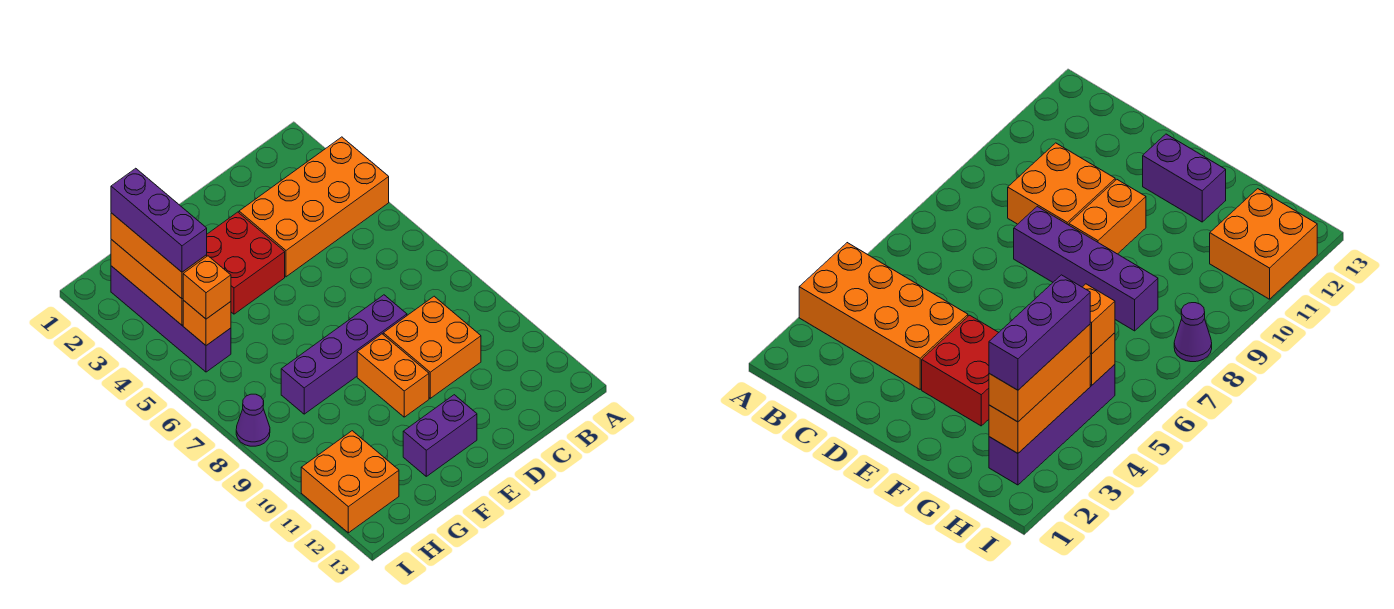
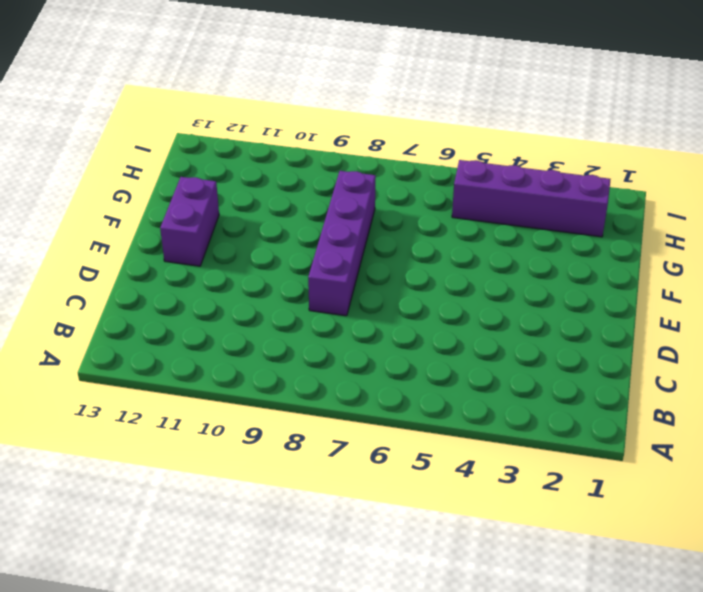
none -> orange 2x4 brick [239,137,389,277]
none -> orange 2x2 brick [383,296,481,398]
none -> red 2x2 brick [207,212,285,314]

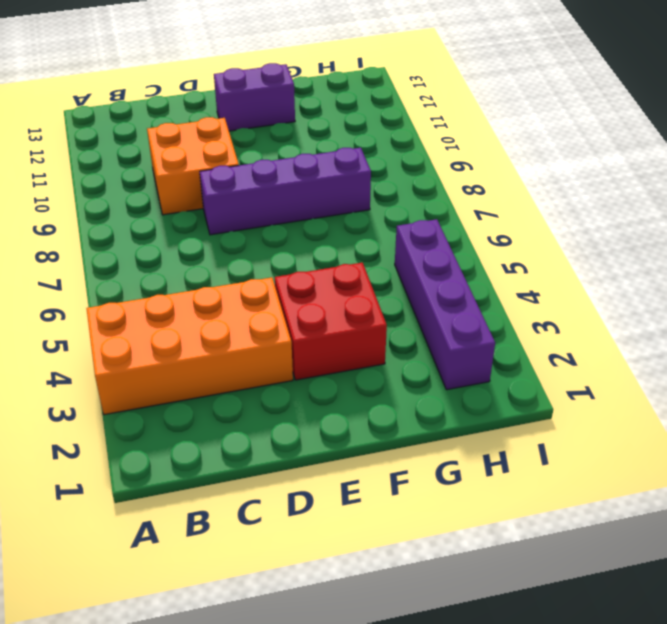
none -> orange 1x2 brick [357,334,429,417]
none -> orange 2x2 brick [301,431,399,533]
none -> purple 1x1 cone [236,394,270,446]

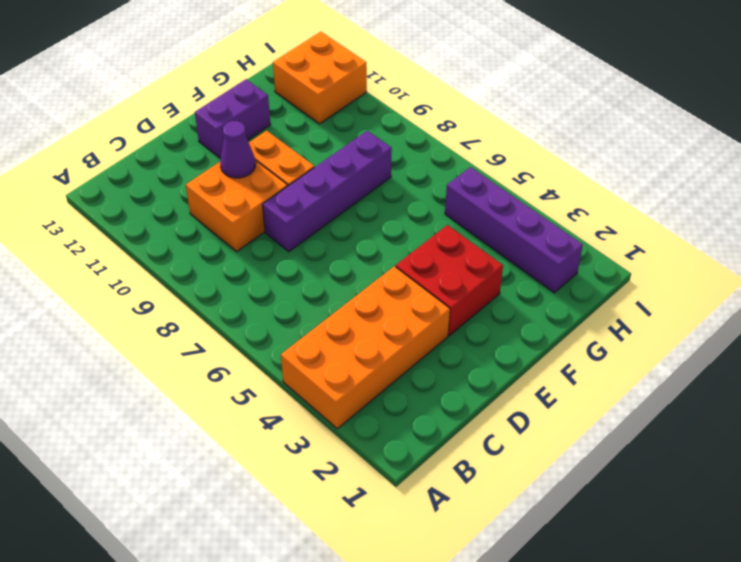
purple 1x1 cone [220,121,256,178] -> purple 1x1 cone moved to [236,394,270,446]
none -> orange 1x3 brick [111,240,183,325]
none -> orange 1x1 brick [183,300,231,346]
none -> orange 1x3 brick [111,213,207,299]

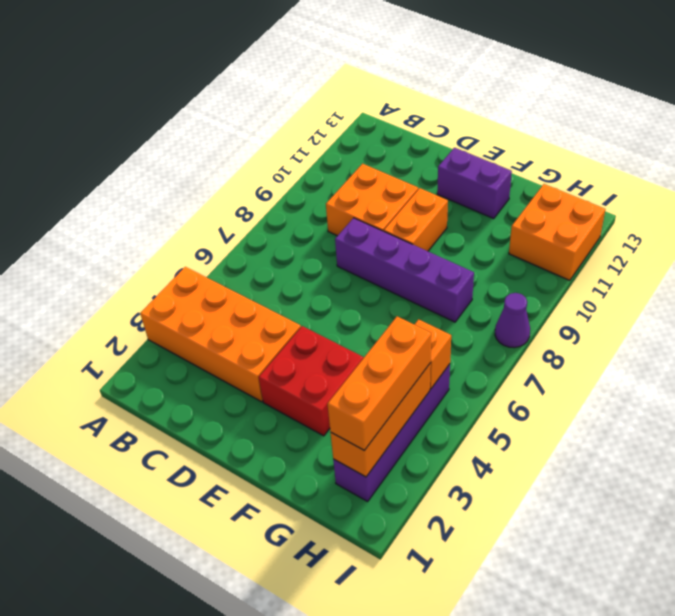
none -> orange 1x1 brick [183,256,231,319]
none -> purple 1x3 brick [111,168,207,272]

